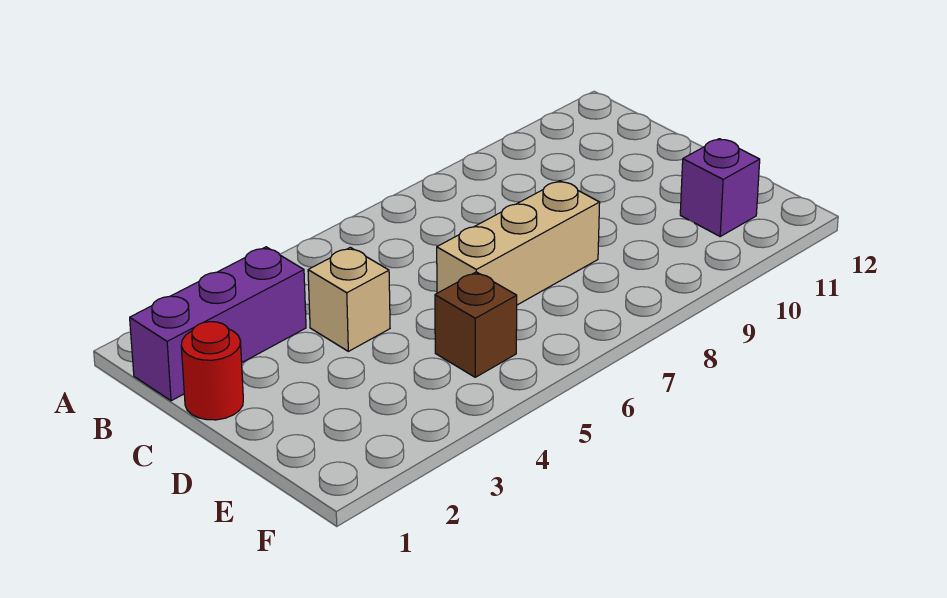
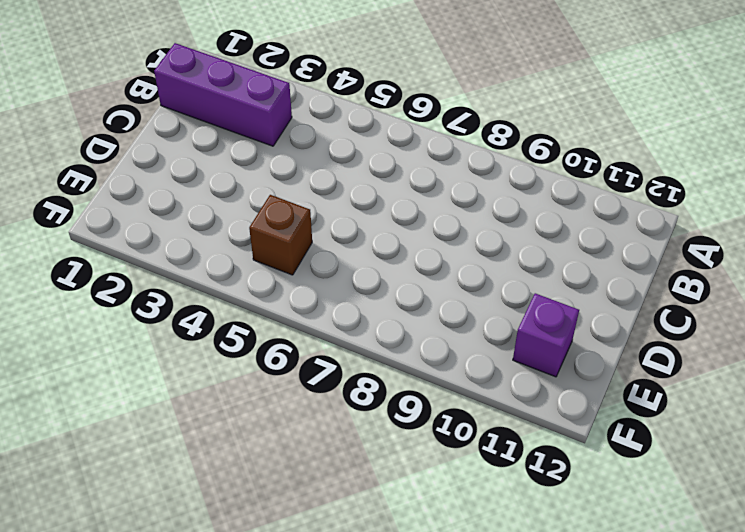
none -> red 1x1 round brick [181,322,243,420]
none -> tan 1x1 brick [308,247,390,351]

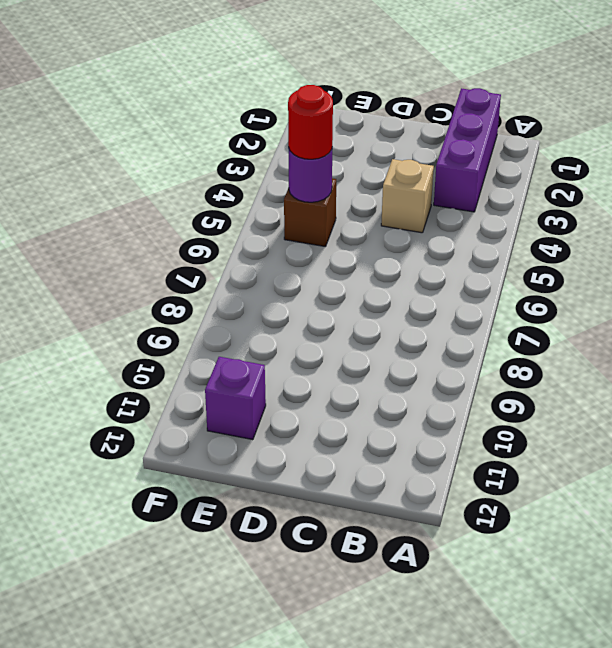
purple 1x1 round brick [288,147,332,202] -> none
red 1x1 round brick [288,85,333,159] -> red 1x1 round brick moved to [181,322,243,420]
none -> tan 1x3 brick [437,181,600,305]

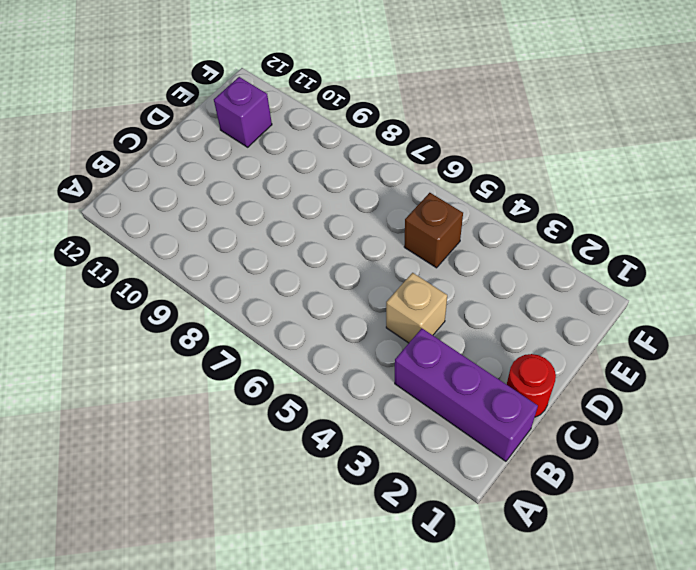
none -> tan 1x3 brick [437,181,600,305]

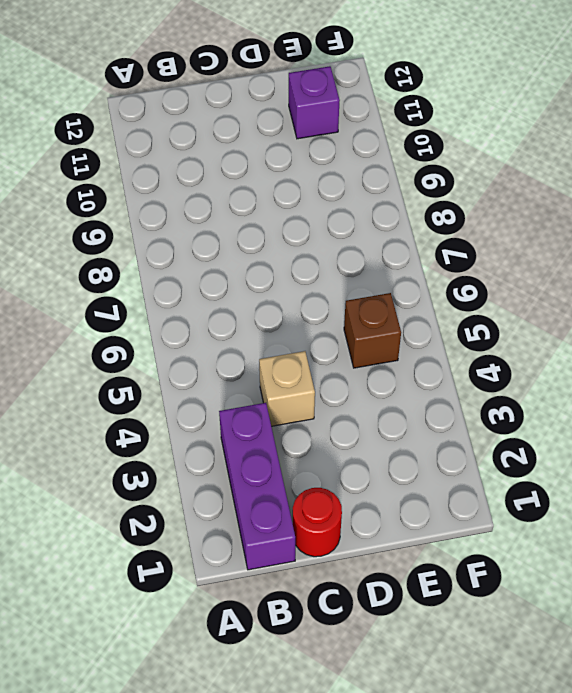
none -> tan 1x3 brick [437,181,600,305]

